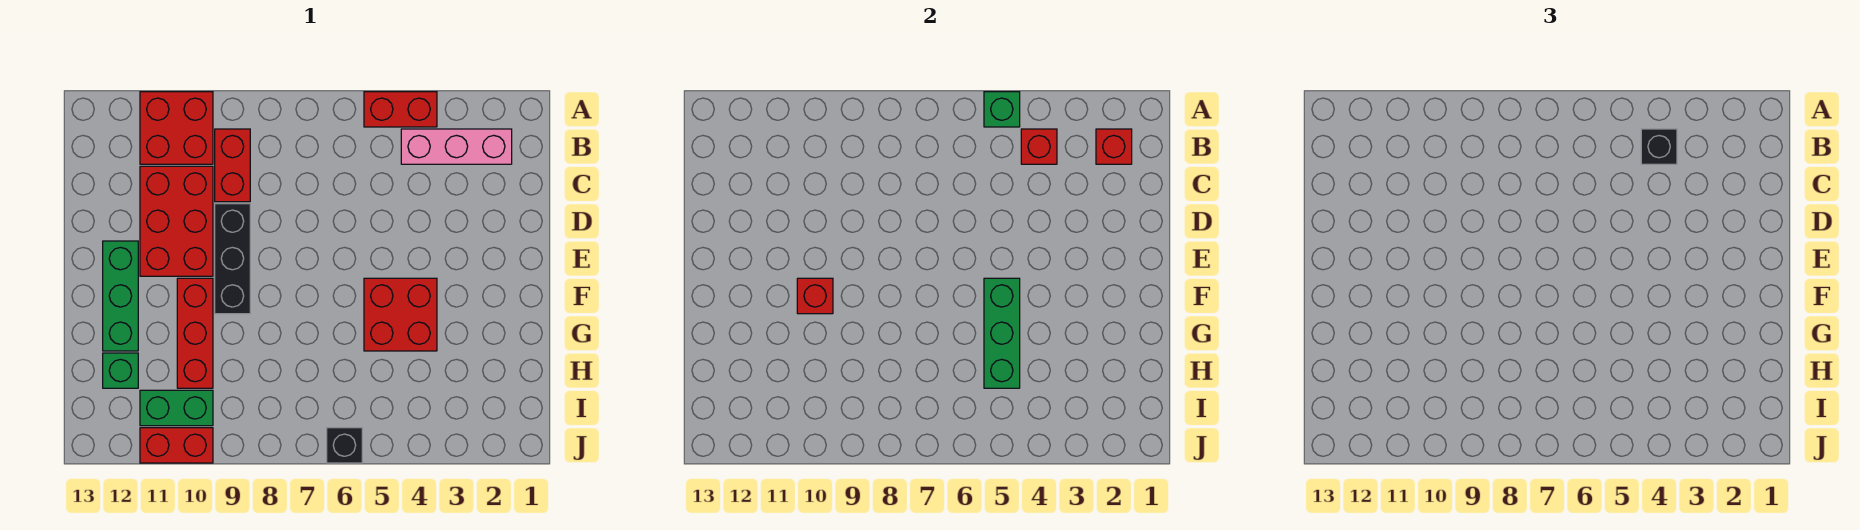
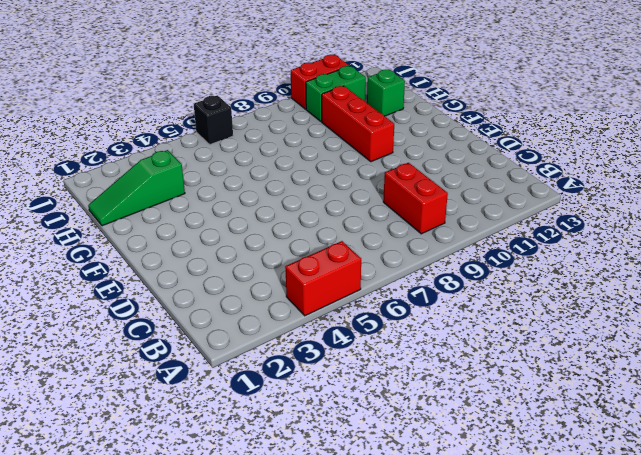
green 1x3 slope [88,150,185,226] -> none
none -> red 2x2 brick [140,92,213,164]
none -> pink 1x3 brick [401,129,512,164]
none -> red 2x3 brick [140,166,213,276]

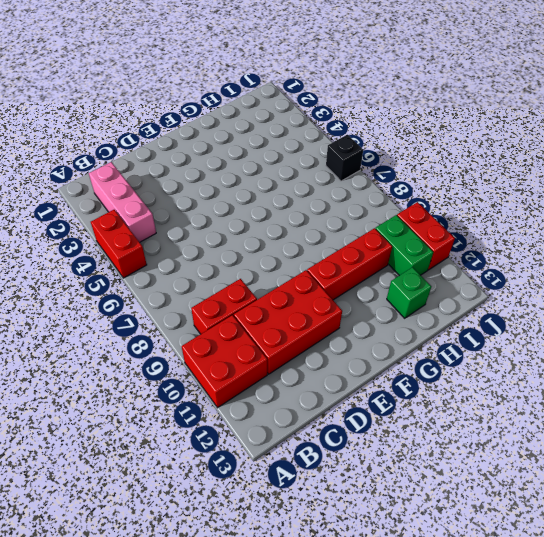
none -> black 1x3 brick [215,204,250,314]
none -> green 1x3 brick [103,241,138,351]
none -> red 2x2 brick [364,278,437,351]

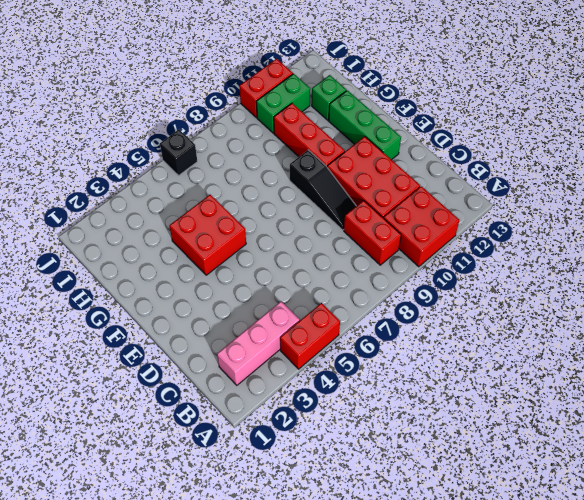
black 1x3 slope [290,150,356,230] -> black 1x3 brick [215,204,250,314]
none -> green 1x1 brick [984,92,1020,127]
none -> red 1x1 brick [1096,129,1132,164]
none -> red 1x1 brick [1021,129,1057,164]

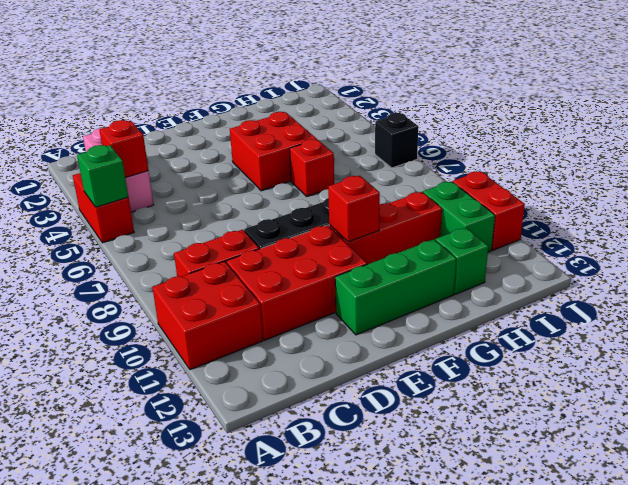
red 1x1 brick [290,139,334,196] -> red 1x1 brick moved to [1096,129,1132,164]
none -> green 1x3 brick [984,278,1020,388]
none -> black 1x1 brick [1641,129,1677,164]

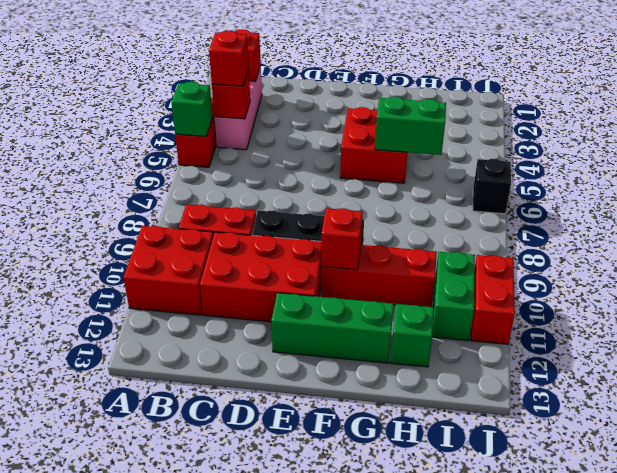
red 1x1 brick [209,31,249,86] -> black 1x1 brick [1641,129,1677,164]
green 1x2 brick [375,96,446,155] -> green 1x3 brick [984,278,1020,388]

